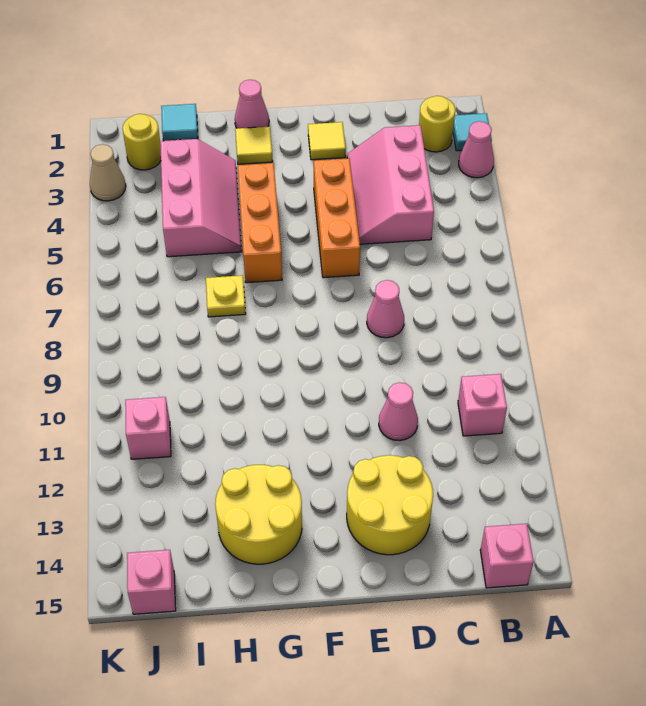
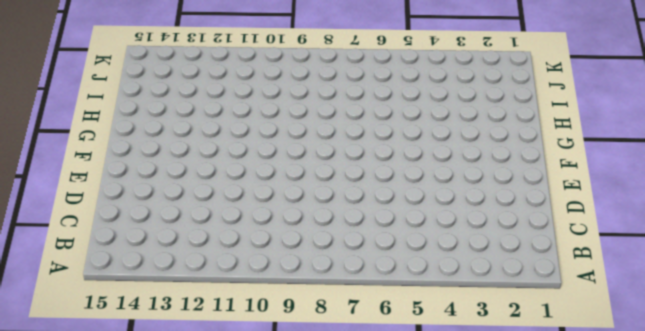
none -> cyan 1x1 tile [453,113,492,151]
none -> pink 1x1 cone [459,121,494,178]
none -> yellow 1x1 round brick [419,96,455,152]

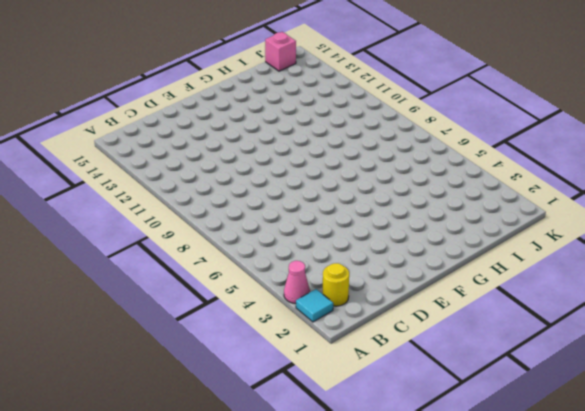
none -> pink 1x1 brick [458,374,507,436]
none -> pink 1x1 brick [480,524,534,588]
none -> pink 2x3 slope [347,125,434,244]

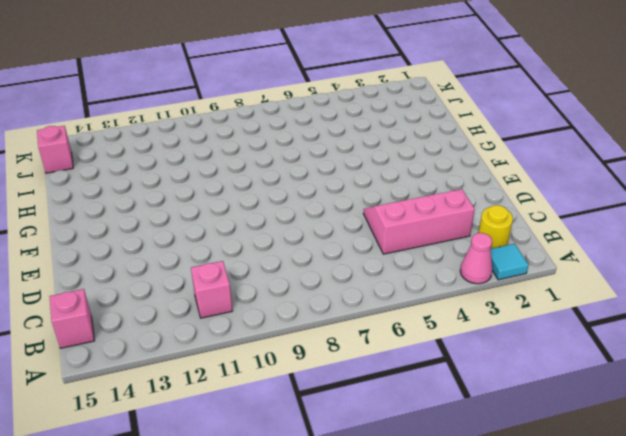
none -> pink 1x1 cone [367,280,404,338]
none -> pink 1x1 cone [379,382,418,441]
none -> yellow 2x2 round brick [347,455,433,555]

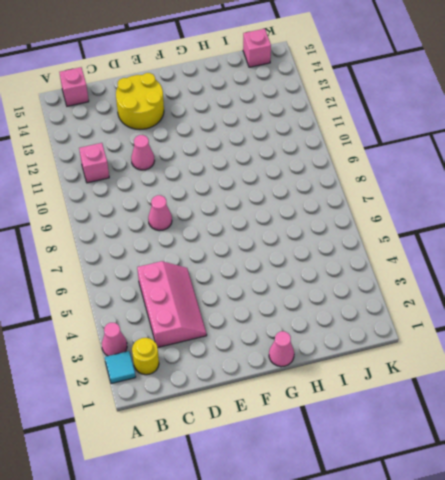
none -> yellow 1x1 tile [308,122,346,160]
none -> orange 1x3 brick [314,158,360,278]
none -> yellow 1x1 tile [235,126,273,164]

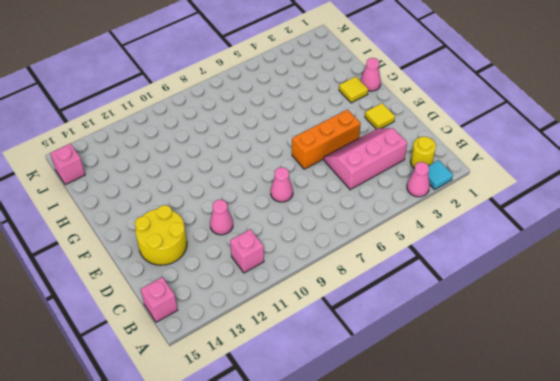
none -> orange 1x3 brick [238,163,282,283]
none -> yellow 2x2 round brick [215,465,302,564]
none -> pink 2x3 slope [160,139,242,257]

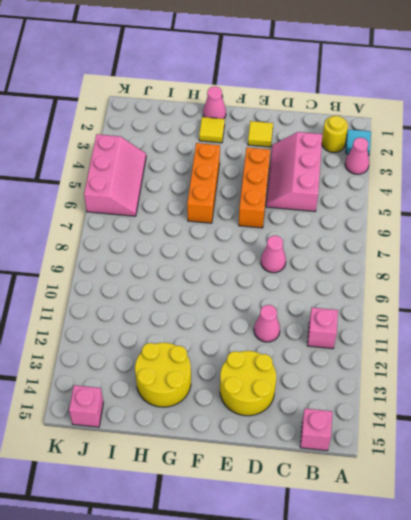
pink 2x3 slope [84,134,146,216] -> pink 2x3 slope moved to [160,139,242,257]
none -> yellow 1x1 plate [206,275,246,317]
none -> cyan 1x1 tile [161,104,198,141]
none -> yellow 1x1 round brick [123,114,161,170]

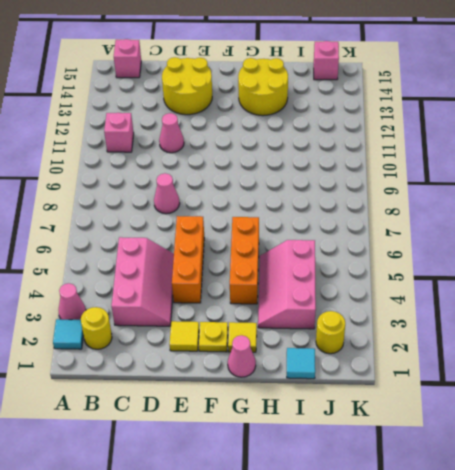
yellow 1x1 plate [199,322,228,352] -> yellow 1x1 plate moved to [206,275,246,317]
none -> pink 1x1 brick [125,397,171,459]
none -> tan 1x1 cone [90,144,126,201]

